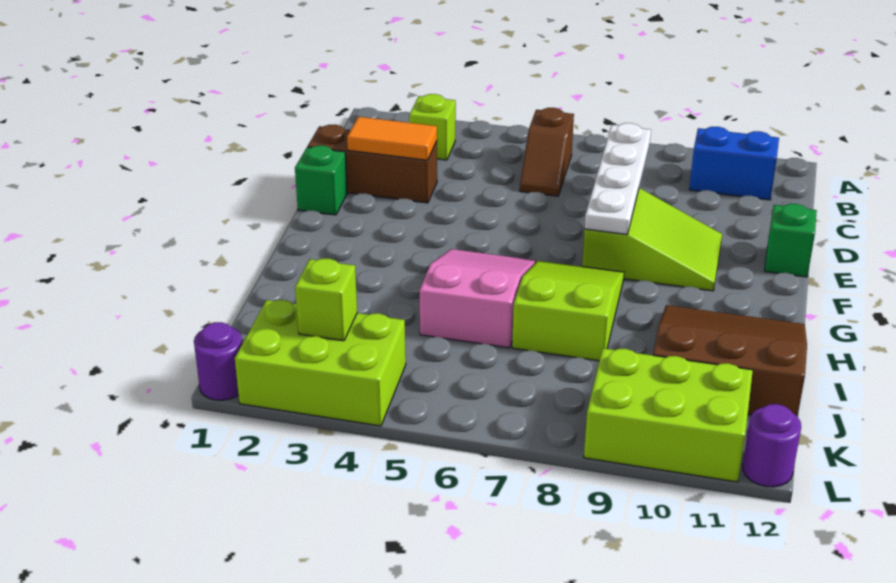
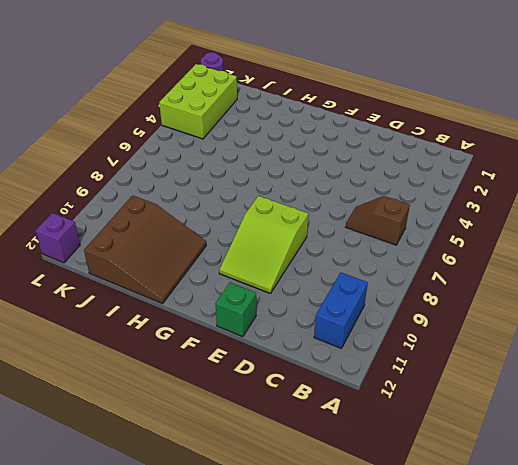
purple 1x1 brick [36,213,80,263] -> purple 1x1 round brick [742,404,801,487]
none -> lime 1x1 brick [409,94,456,160]
none -> brown 1x3 brick [308,124,437,203]
none -> green 1x1 brick [295,145,347,215]

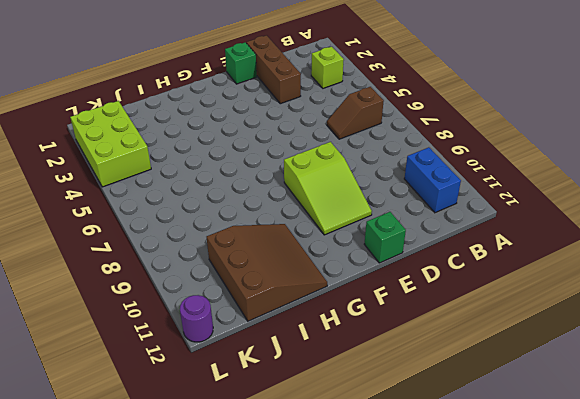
none -> pink 2x3 slope [419,249,536,348]
none -> lime 2x3 slope [512,261,624,361]
none -> lime 2x3 brick [584,348,753,482]

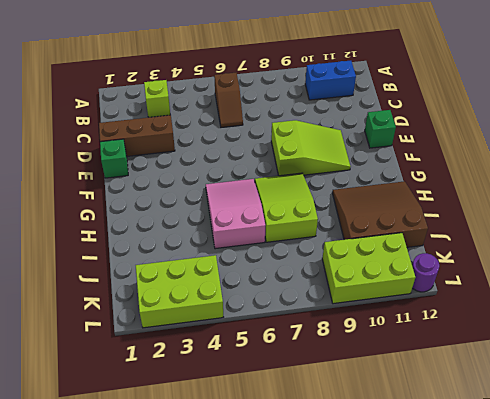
none -> purple 1x1 round brick [194,322,242,400]
none -> white 1x4 plate [585,123,651,235]
none -> orange 1x2 tile [347,117,437,160]

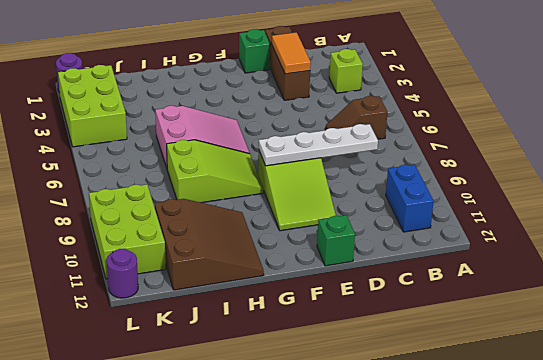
none -> lime 1x1 brick [295,259,357,341]

